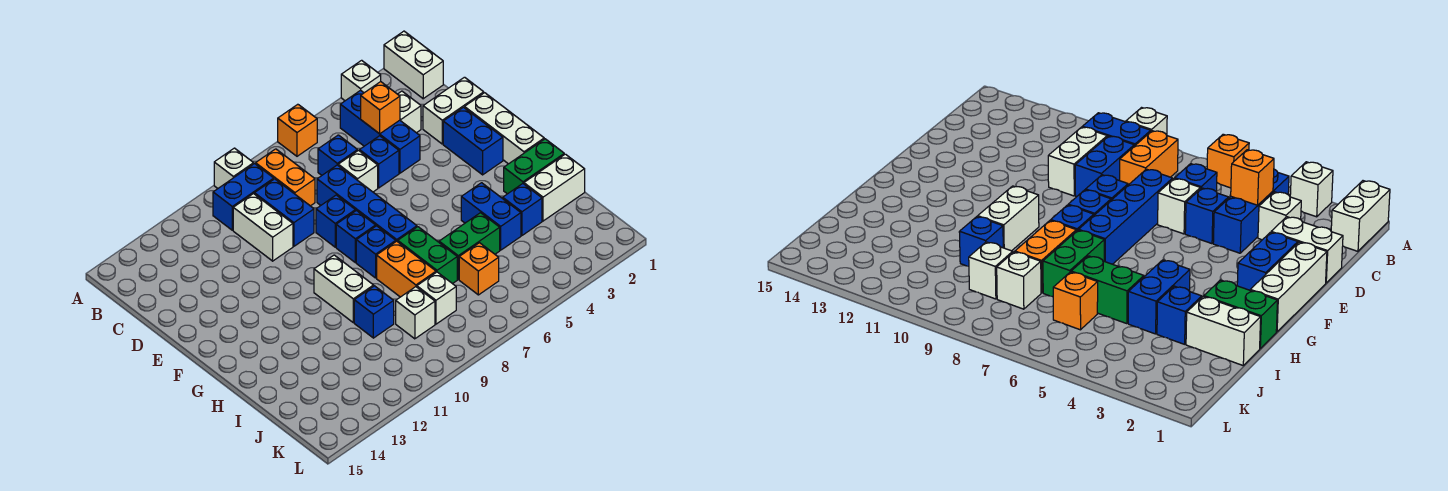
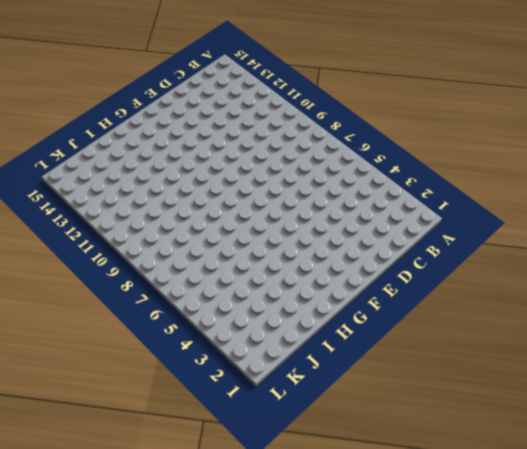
none -> white 1x2 brick [384,31,443,99]
none -> white 1x1 brick [341,60,381,101]
none -> orange 1x1 brick [278,104,317,156]
none -> white 1x1 brick [214,148,254,188]

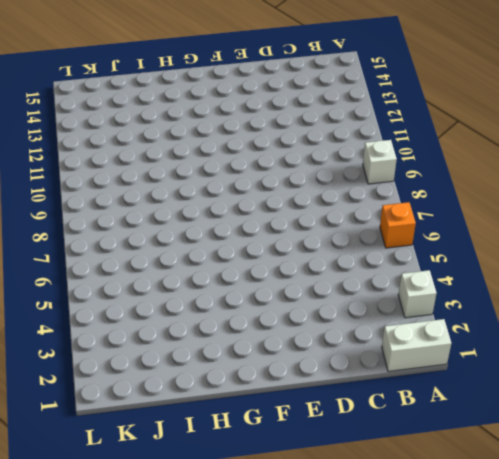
none -> blue 1x3 brick [340,90,420,173]
none -> orange 1x2 brick [256,149,315,206]
none -> blue 1x2 brick [213,164,274,230]
none -> white 1x1 brick [398,91,421,133]

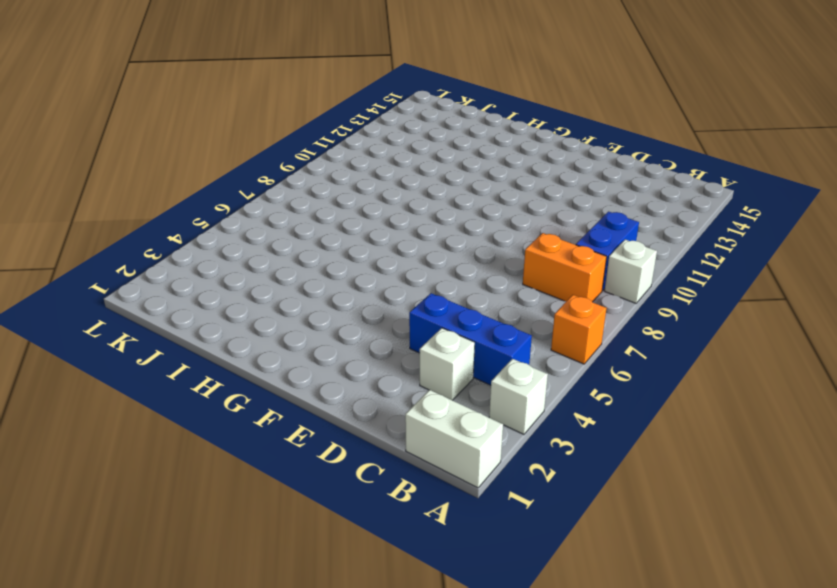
none -> blue 1x1 brick [318,135,358,175]
none -> blue 1x2 brick [255,179,314,246]
none -> white 1x2 brick [233,194,293,261]
none -> white 1x2 brick [423,77,484,144]

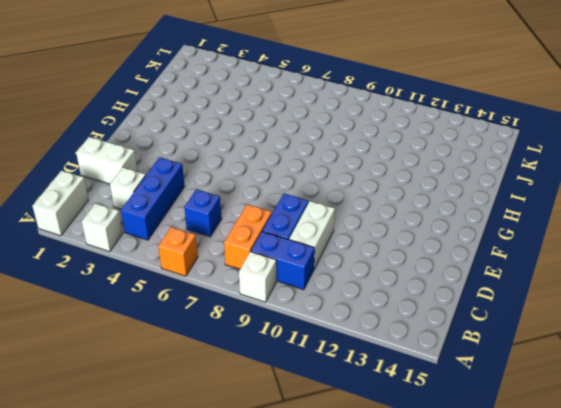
none -> blue 1x1 brick [360,136,399,188]
none -> white 1x1 brick [338,151,378,192]
none -> blue 1x4 brick [317,165,417,242]
none -> white 1x3 brick [465,93,544,164]

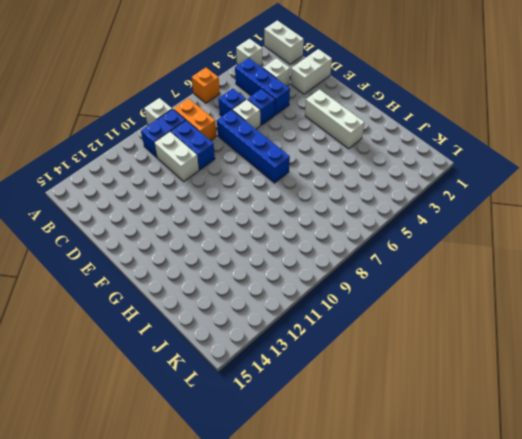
white 1x3 brick [305,90,365,149] -> white 1x3 brick moved to [465,93,544,164]
none -> blue 1x2 brick [443,107,503,175]
none -> blue 1x1 brick [316,195,355,247]
none -> blue 1x1 brick [336,210,376,263]
none -> blue 1x1 brick [356,226,396,278]

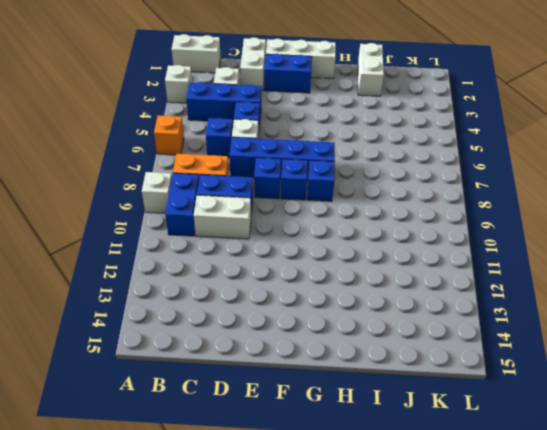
none -> white 1x2 brick [314,255,374,323]
none -> green 1x2 brick [504,139,564,194]
none -> blue 1x2 brick [461,183,521,250]
none -> green 1x2 brick [398,227,457,284]

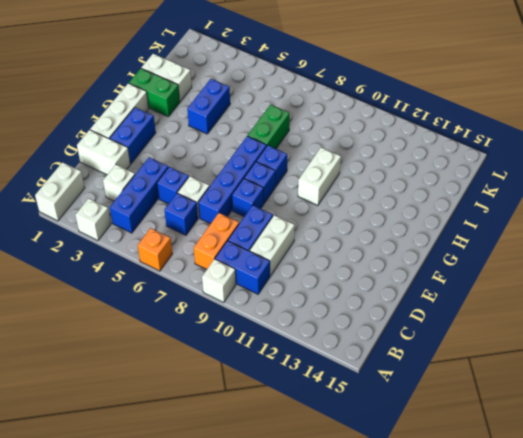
none -> orange 1x2 brick [377,241,436,297]
none -> blue 1x1 brick [503,184,542,236]
none -> green 1x2 brick [439,213,500,279]
none -> blue 1x1 brick [354,286,394,338]

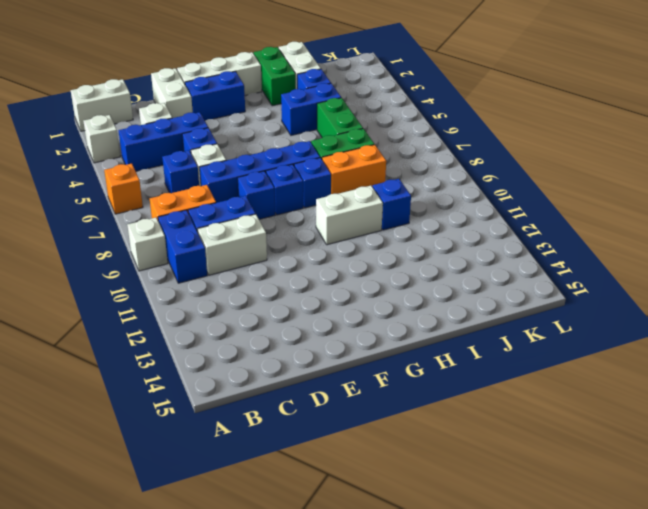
none -> orange 1x1 brick [459,243,499,295]
none -> white 1x1 brick [417,272,456,324]
none -> white 1x1 brick [396,287,435,339]
none -> orange 1x1 brick [361,82,400,134]

